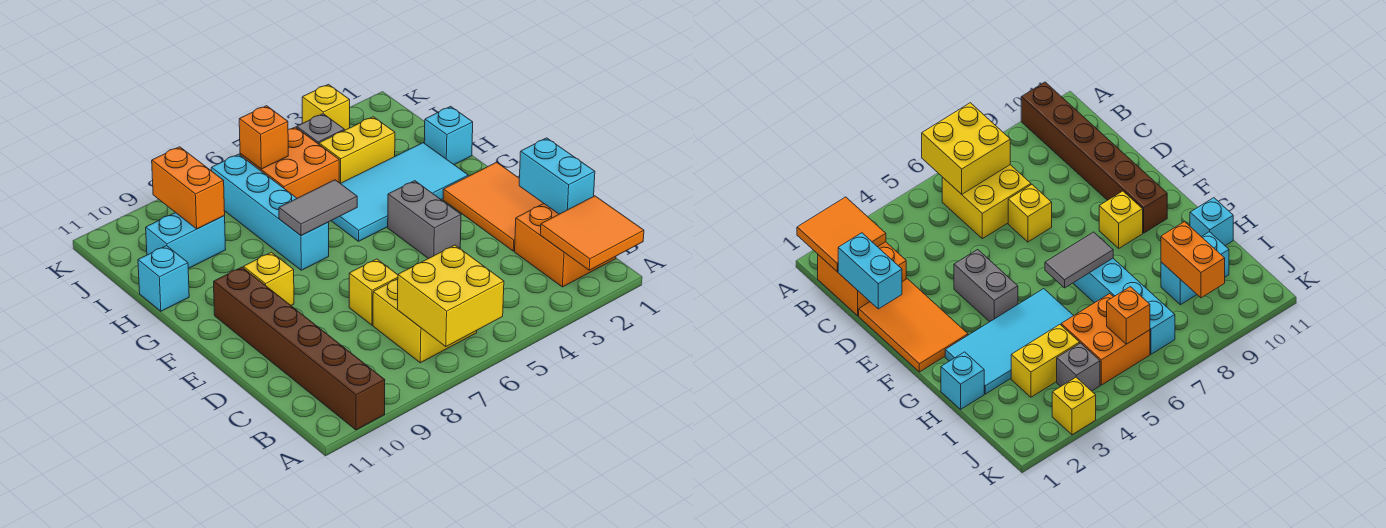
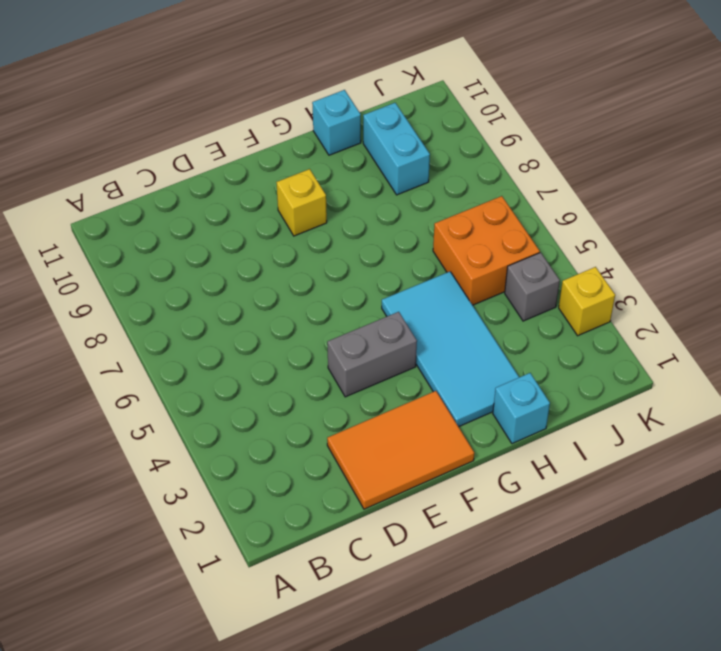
none -> brown 1x6 brick [214,267,385,430]
none -> orange 2x2 brick [515,203,616,287]
none -> yellow 2x2 brick [373,279,477,363]

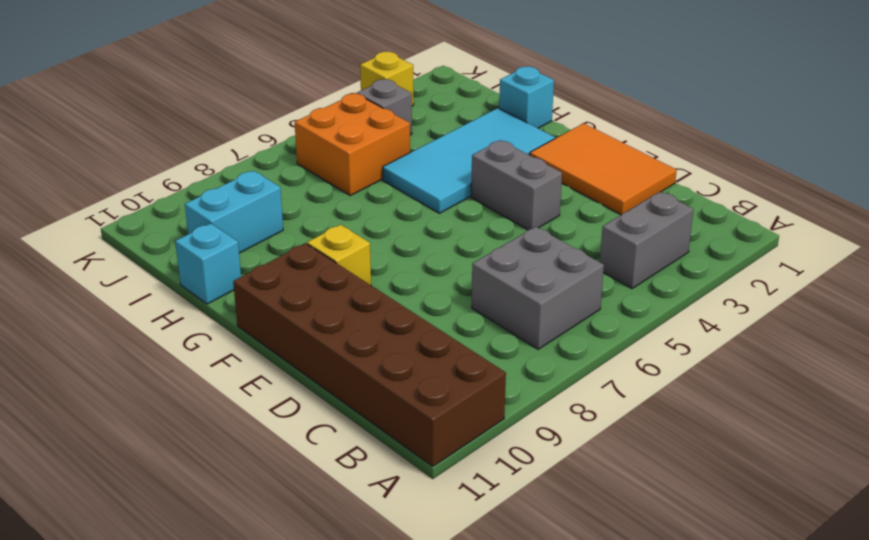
brown 2x6 brick [233,243,506,466] -> brown 1x6 brick [214,267,385,430]
grey 1x2 brick [600,192,693,289] -> none
grey 2x2 brick [472,227,604,349] -> yellow 2x2 brick [373,279,477,363]
none -> orange 2x2 brick [515,203,616,287]
none -> yellow 1x1 brick [349,259,398,325]
none -> cyan 1x4 brick [211,154,329,270]

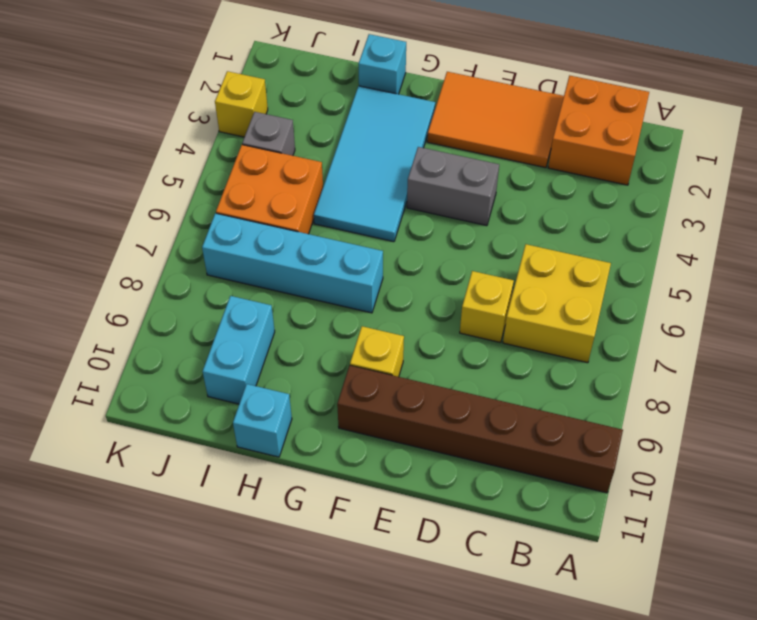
none -> yellow 1x2 brick [319,117,395,183]
none -> orange 2x2 tile [540,196,644,270]
none -> yellow 2x2 brick [397,245,504,347]

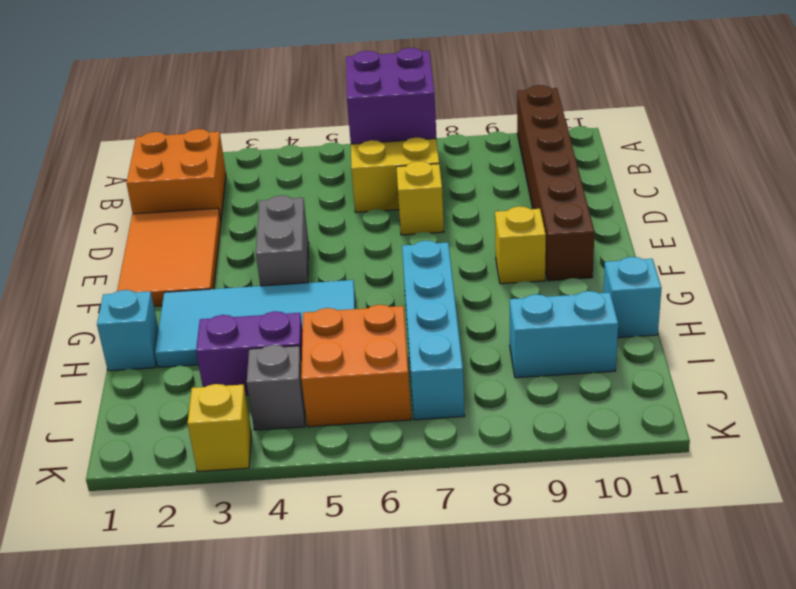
purple 2x2 brick [346,48,436,144] -> yellow 2x2 brick [397,245,504,347]
purple 1x2 brick [196,311,303,395] -> yellow 1x2 brick [319,117,395,183]
none -> orange 2x2 tile [540,196,644,270]
none -> cyan 1x2 brick [519,138,595,214]
none -> grey 1x2 tile [279,180,357,236]

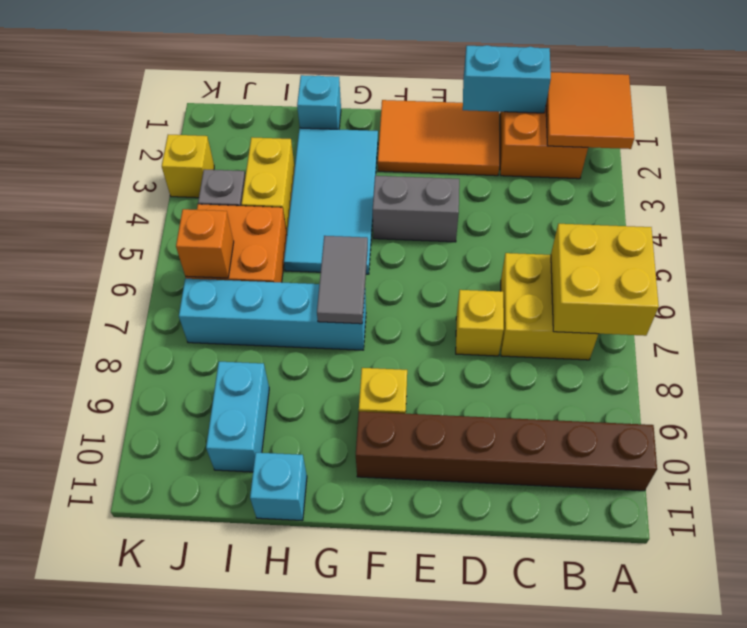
none -> orange 1x2 brick [152,147,225,229]

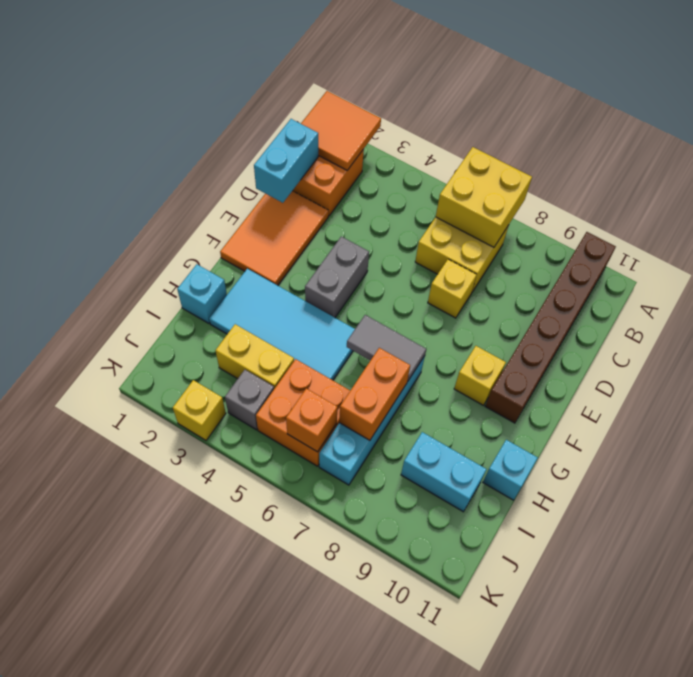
orange 1x2 brick [339,348,410,440] -> orange 1x2 brick moved to [152,147,225,229]

